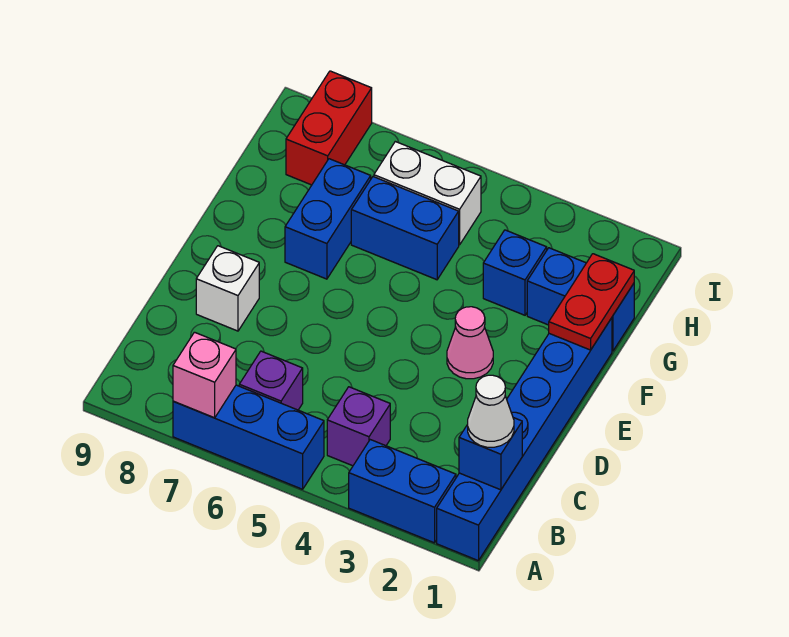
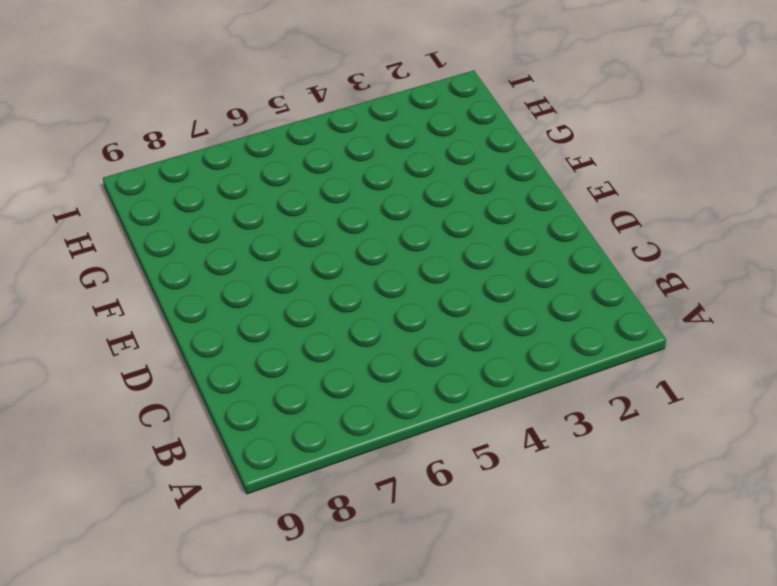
none -> blue 1x6 brick [437,318,612,561]
none -> blue 1x2 brick [349,440,456,543]
none -> blue 1x3 brick [173,385,324,489]

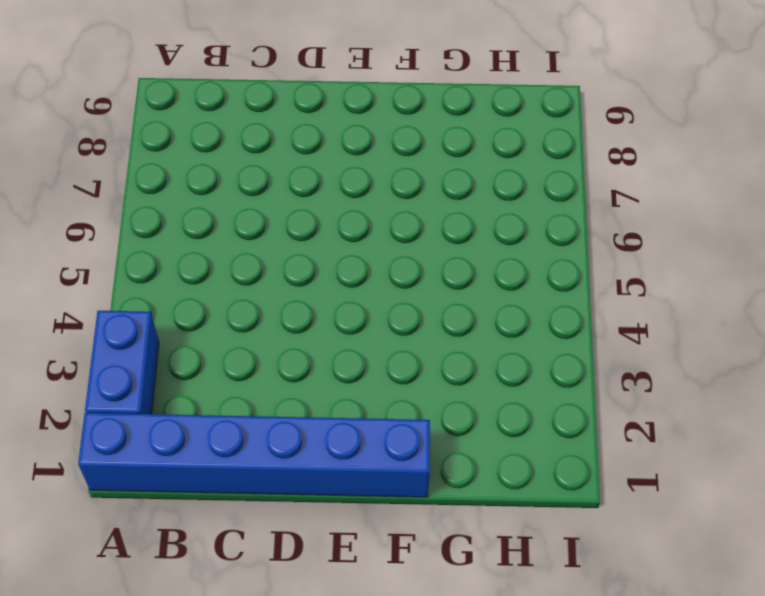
none -> blue 1x3 brick [173,385,324,489]
none -> purple 1x1 brick [327,387,390,466]
none -> purple 1x1 brick [239,351,303,410]

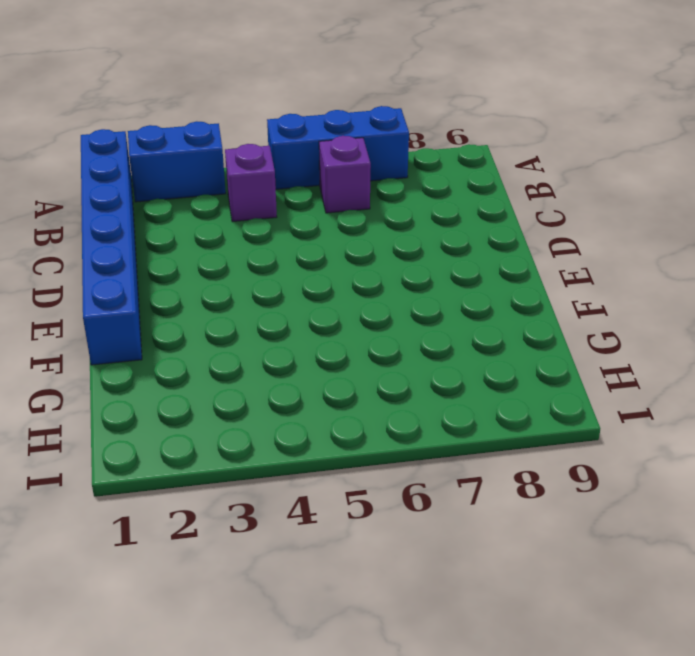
none -> white 1x1 brick [196,246,259,331]
none -> pink 1x1 cone [447,307,493,379]
none -> blue 1x2 brick [285,159,371,279]

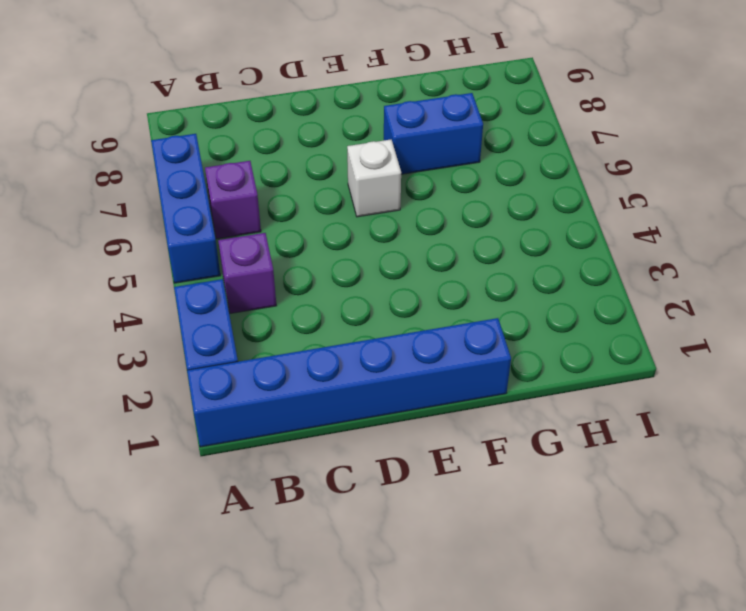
white 1x1 brick [347,140,401,217] -> white 1x1 brick moved to [196,246,259,331]
none -> pink 1x1 cone [447,307,493,379]
none -> blue 1x2 brick [527,248,634,351]
none -> blue 1x1 brick [483,230,547,315]

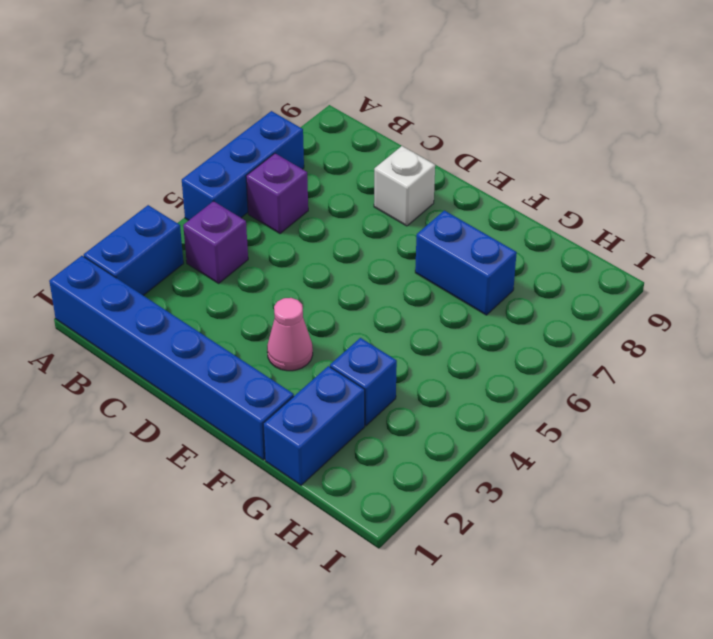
none -> blue 1x2 brick [351,177,459,280]
none -> white 1x2 brick [374,142,481,245]
none -> red 1x2 brick [286,71,372,185]

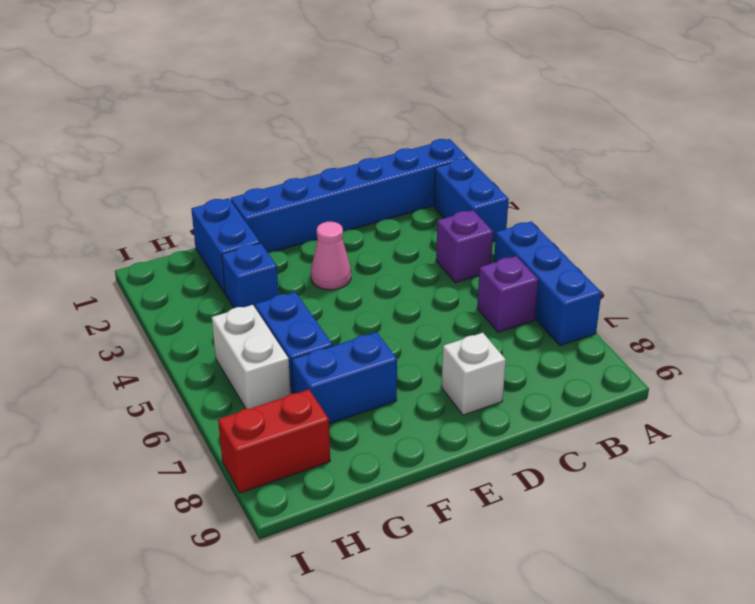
none -> pink 1x1 brick [173,332,236,418]
none -> blue 1x1 brick [459,418,522,490]
none -> red 1x2 plate [549,254,634,350]

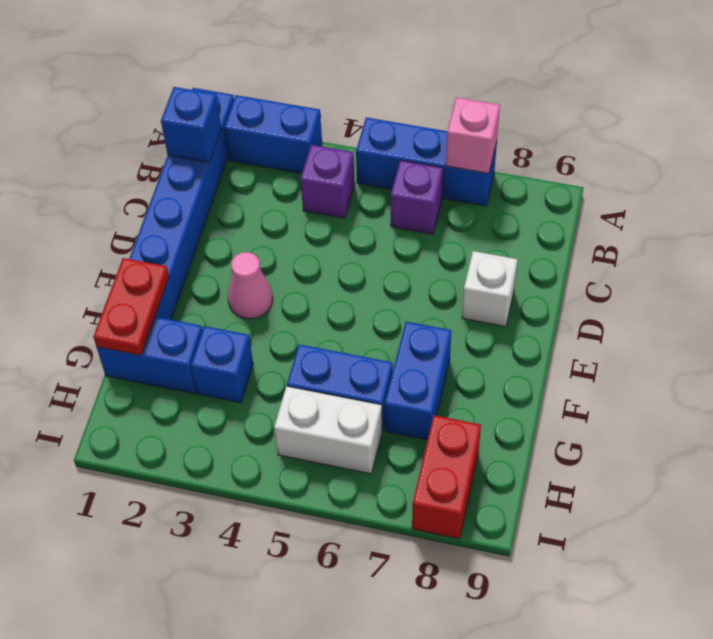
none -> white 1x1 cone [468,375,514,447]

